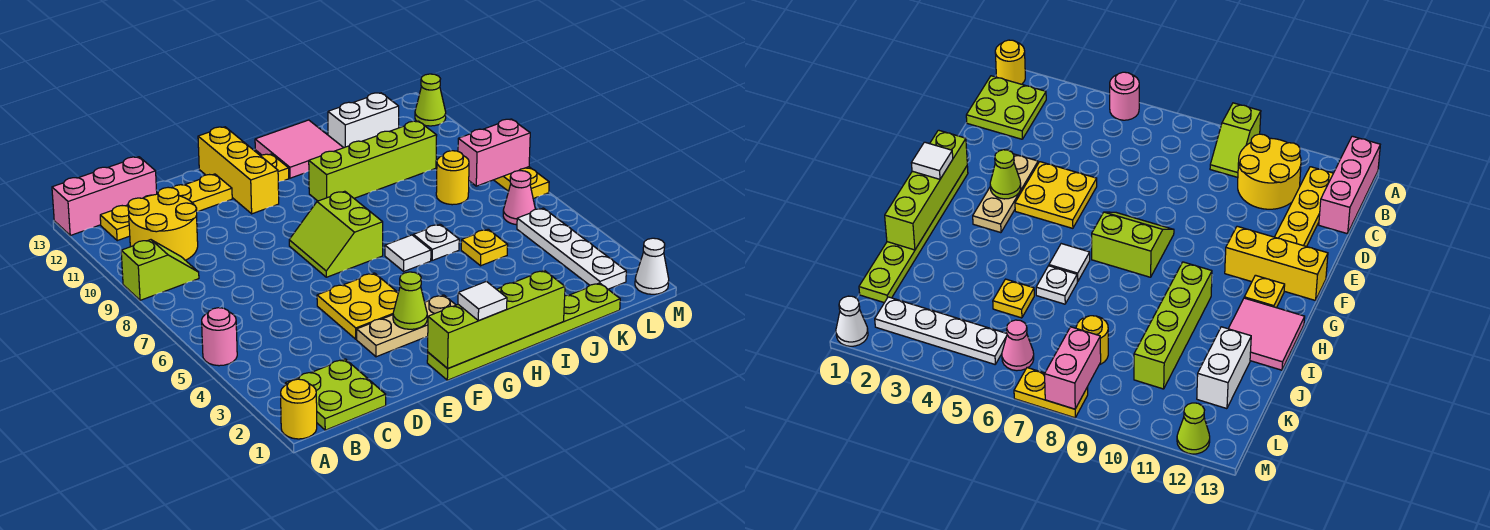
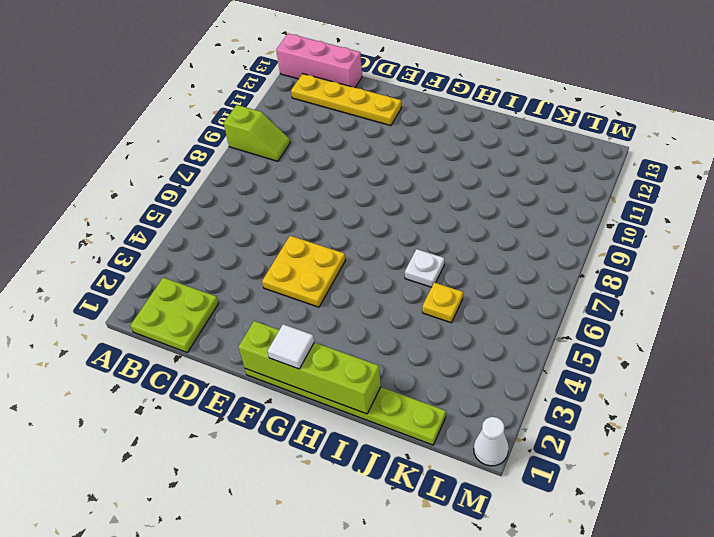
none -> yellow 1x1 round brick [281,379,317,439]
none -> pink 1x1 round brick [202,308,237,366]
none -> yellow 2x2 round brick [128,187,198,260]

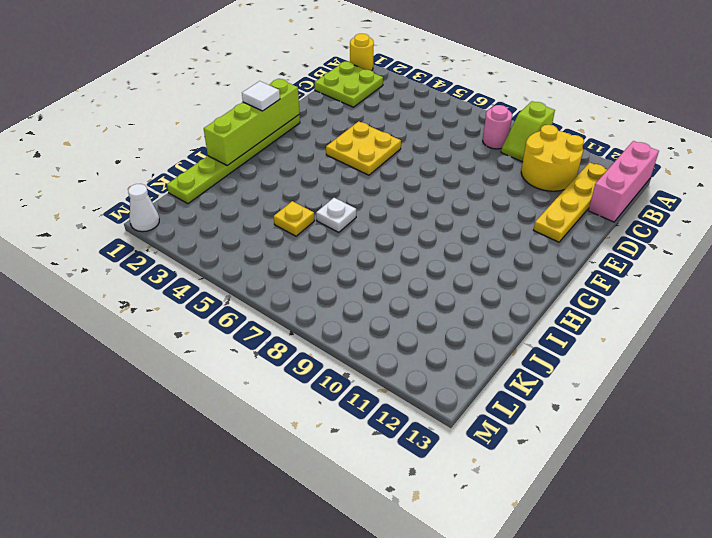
pink 1x1 round brick [483,105,512,149] -> pink 1x1 round brick moved to [202,308,237,366]
none -> tan 1x3 plate [357,295,455,357]
none -> lime 2x2 slope [289,191,383,277]
none -> yellow 1x3 brick [198,127,279,214]

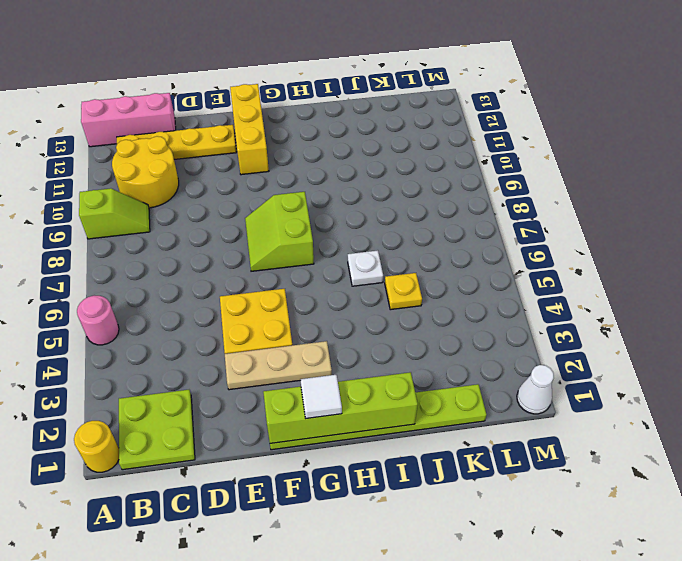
none -> yellow 1x1 plate [261,154,289,182]
none -> white 1x1 tile [385,235,431,271]
none -> lime 1x4 brick [309,121,437,201]

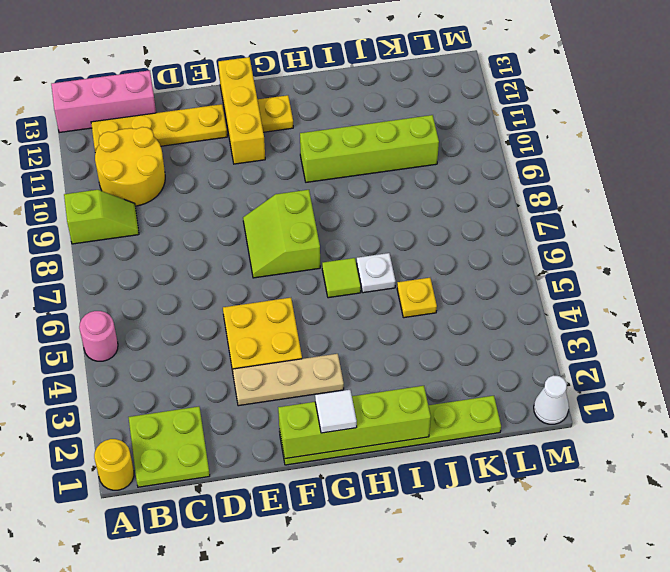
lime 1x1 tile [322,258,361,298] -> white 1x1 tile [385,235,431,271]
none -> pink 2x2 tile [255,120,344,178]
none -> white 1x2 brick [328,93,399,148]
none -> yellow 1x1 round brick [436,151,469,205]

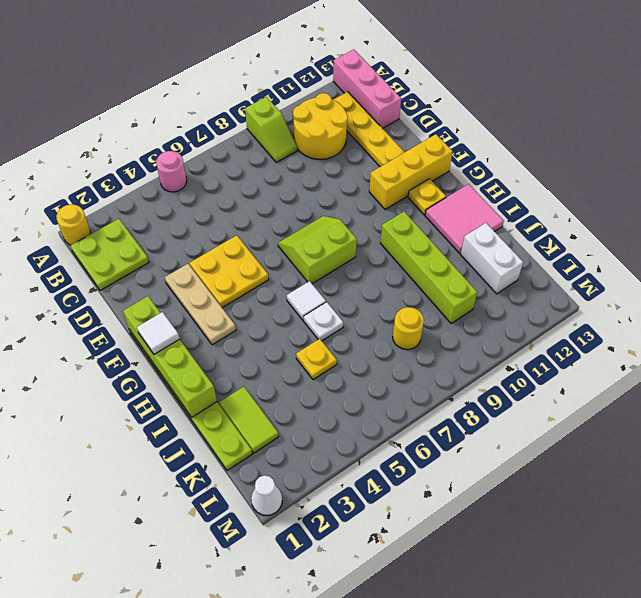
lime 1x2 tile [219,387,279,453] -> none
none -> white 1x4 plate [517,208,626,289]
none -> pink 1x1 cone [503,170,535,225]
none -> yellow 1x2 plate [494,167,549,199]

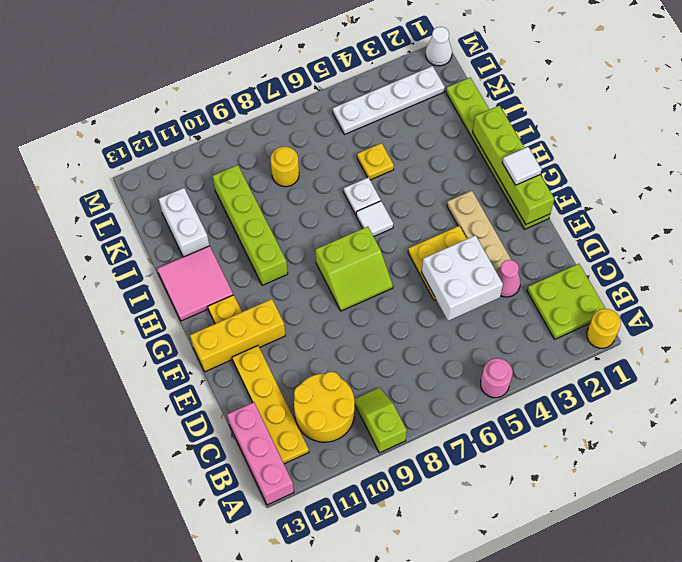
pink 1x1 cone [497,260,521,297] -> pink 1x1 cone moved to [503,170,535,225]
white 2x2 brick [422,235,503,321] -> none
none -> yellow 1x2 plate [494,167,549,199]
none -> lime 1x1 cone [415,74,446,126]
none -> lime 1x1 cone [393,272,427,329]

